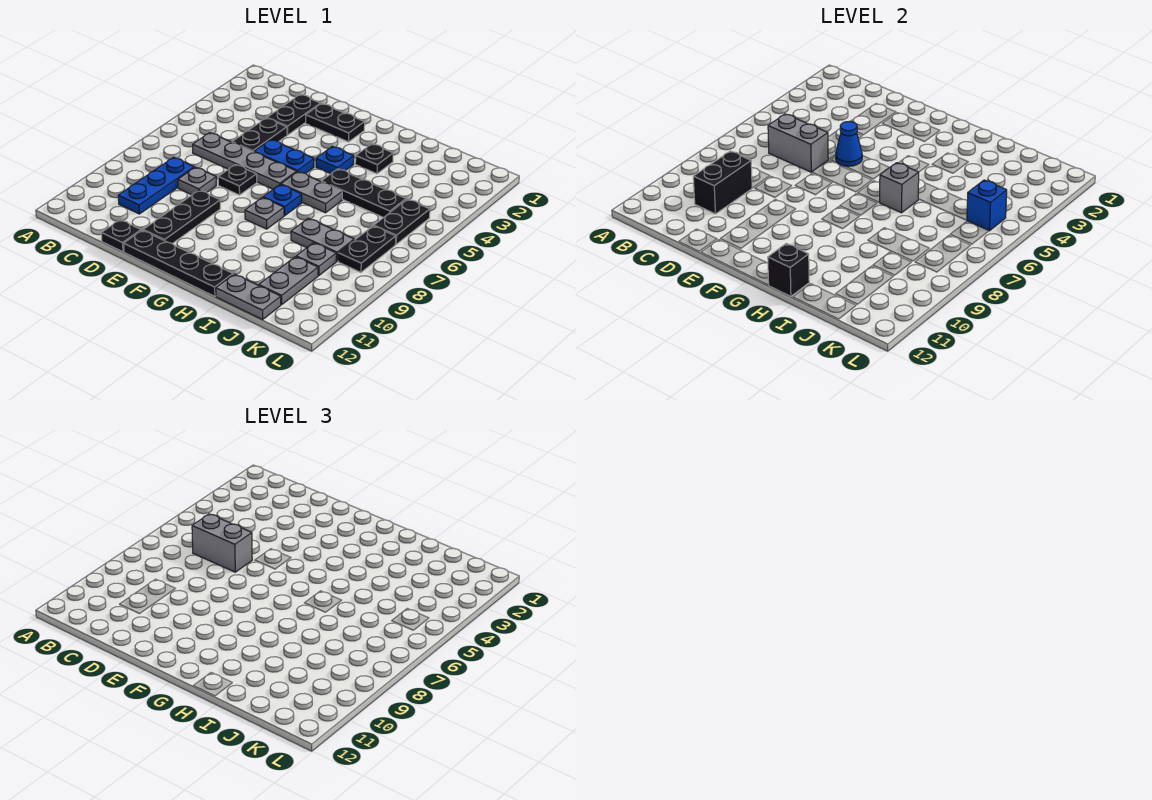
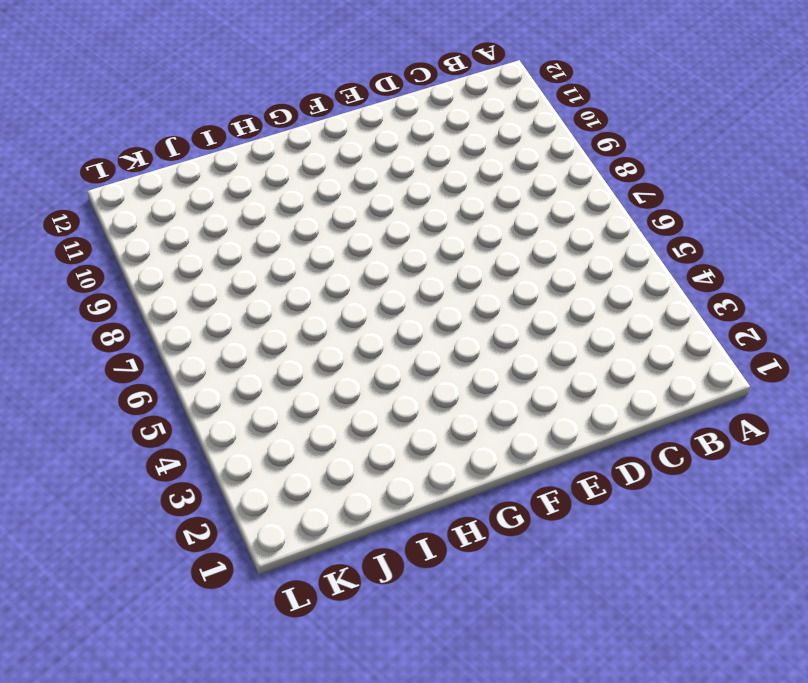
none -> grey 1x4 plate [193,133,297,189]
none -> blue 1x3 plate [118,157,194,214]
none -> black 1x2 plate [267,95,321,135]
none -> black 1x2 plate [232,118,287,152]

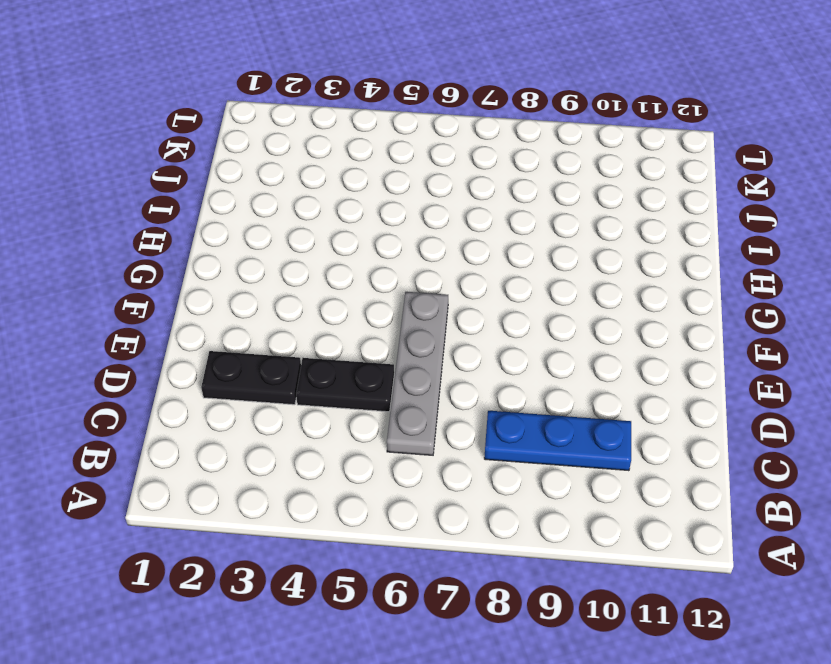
none -> grey 1x1 plate [178,167,216,195]
none -> black 1x1 plate [101,220,141,252]
none -> black 1x2 plate [306,104,365,142]
none -> blue 1x2 plate [254,140,314,173]

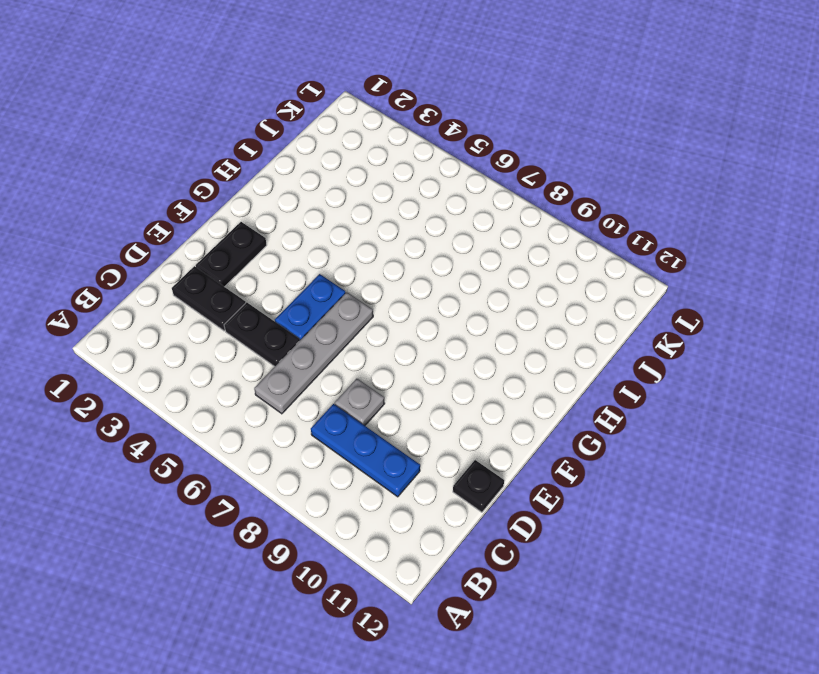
none -> black 1x1 plate [218,165,257,195]
none -> black 1x3 plate [143,190,220,244]
none -> black 1x4 plate [124,230,233,296]
none -> blue 1x1 plate [316,146,354,174]

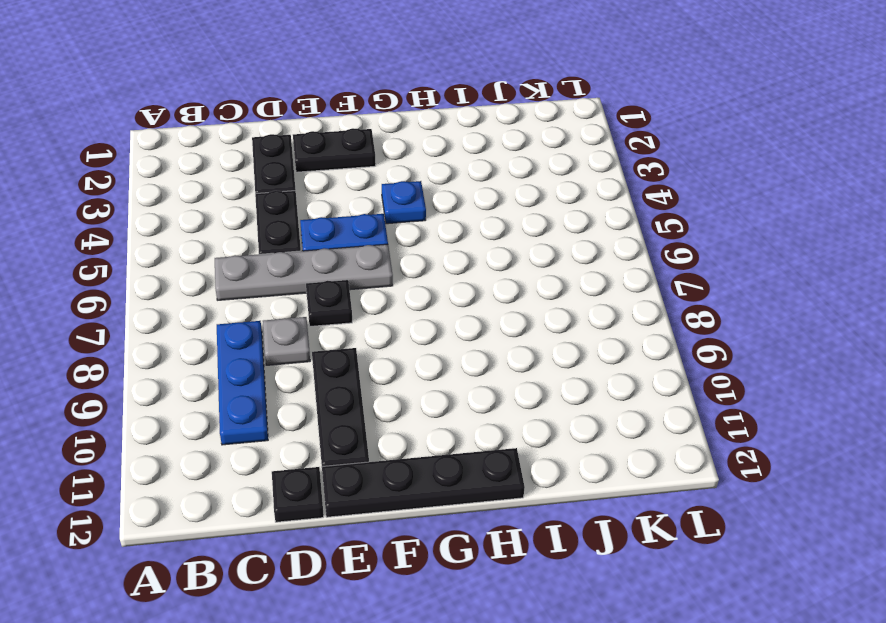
none -> grey 1x2 plate [281,172,342,213]
none -> blue 1x1 plate [263,185,302,216]
none -> grey 1x1 plate [245,198,284,229]
none -> black 1x1 plate [355,144,393,174]

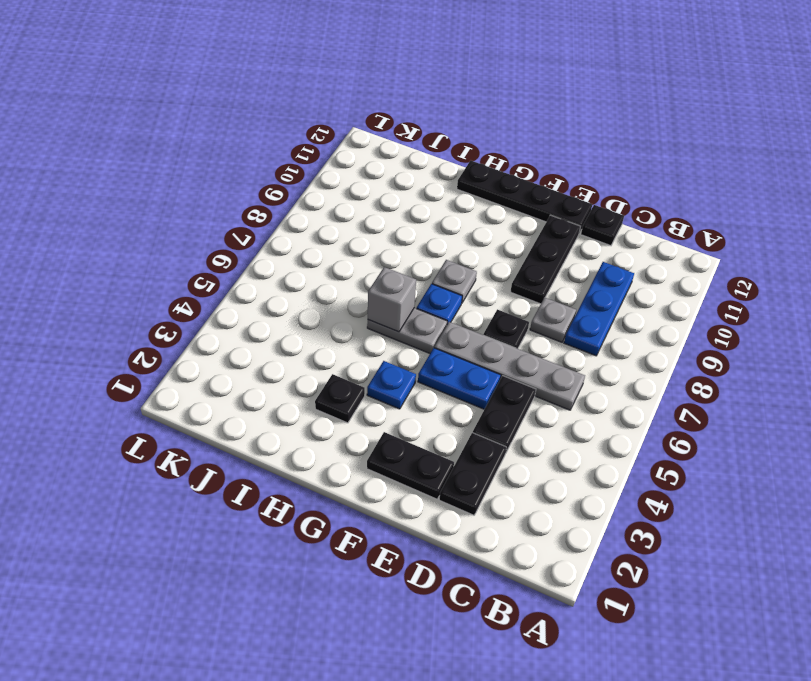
none -> black 1x3 plate [321,169,406,218]
none -> grey 1x2 plate [291,218,354,261]
none -> grey 1x2 plate [216,274,281,320]
none -> grey 1x1 plate [296,243,336,276]

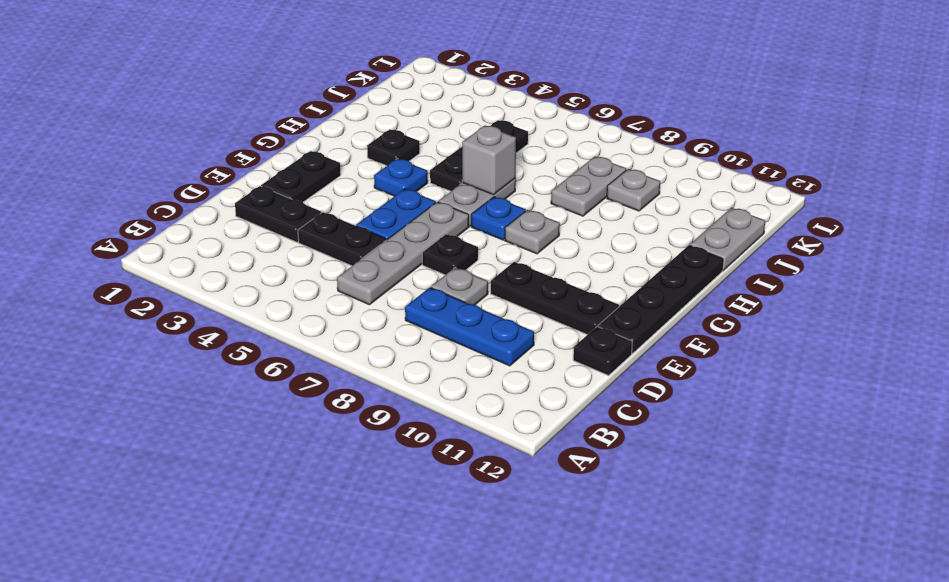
none -> grey 1x2 plate [259,257,318,305]
none -> black 1x2 plate [374,199,430,244]
none -> black 1x2 plate [338,226,396,272]
none -> grey 1x2 brick [768,114,828,172]

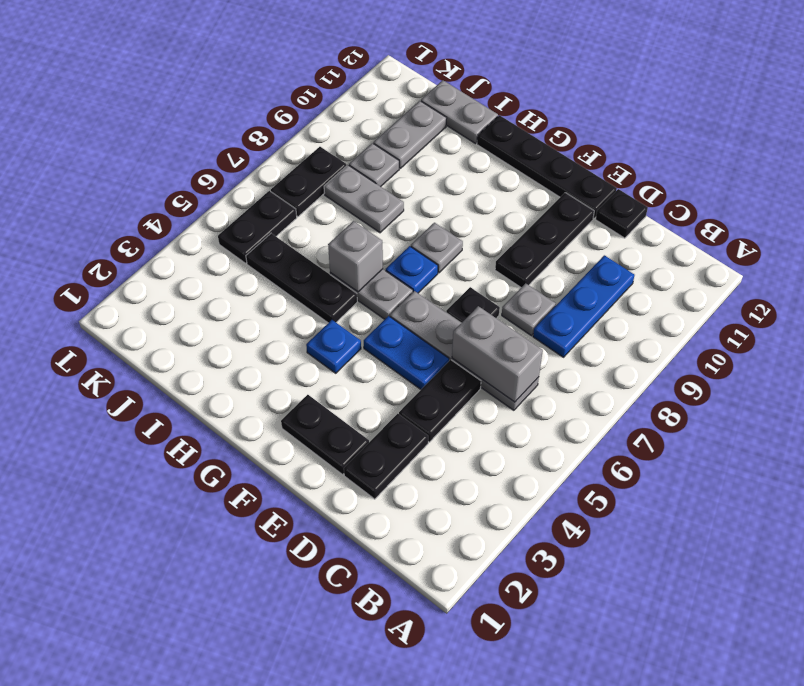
none -> black 1x1 plate [355,144,393,174]
none -> black 1x2 brick [693,151,752,214]
none -> blue 1x1 cone [836,121,862,166]
none -> black 1x1 brick [768,243,809,296]

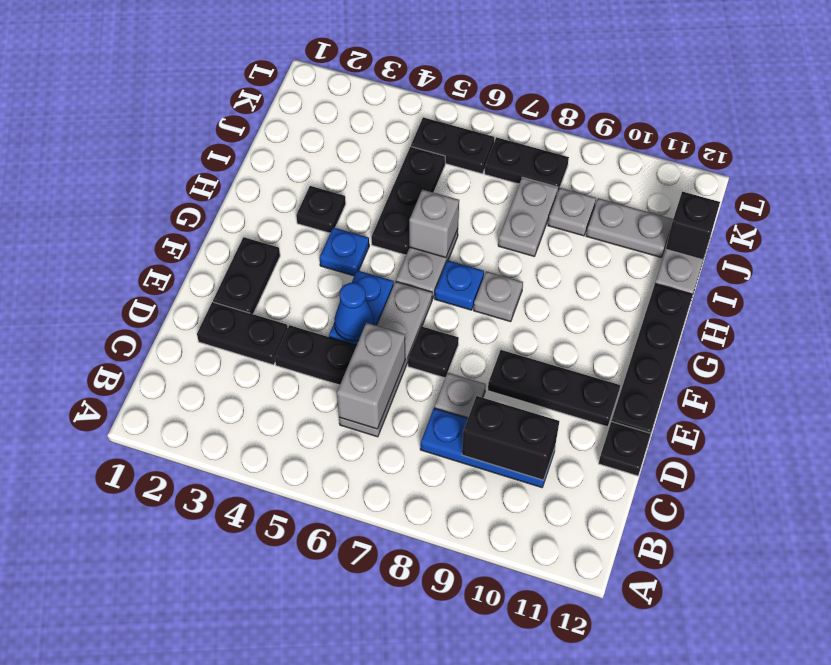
black 1x1 brick [666,192,720,260] -> black 1x1 brick moved to [768,243,809,296]
none -> blue 1x1 brick [967,180,1007,231]
none -> grey 1x2 brick [192,514,252,572]

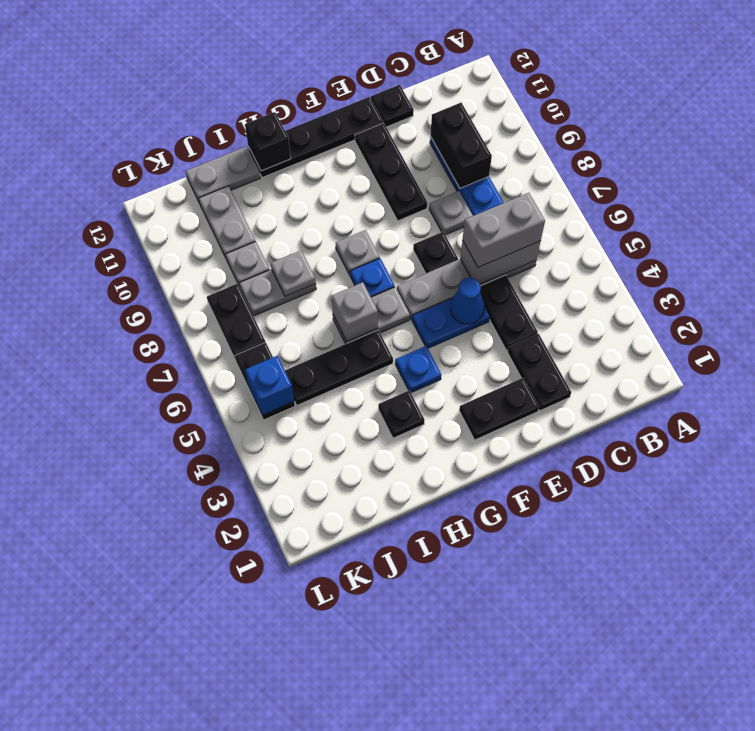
grey 1x1 plate [271,250,316,296] -> none

